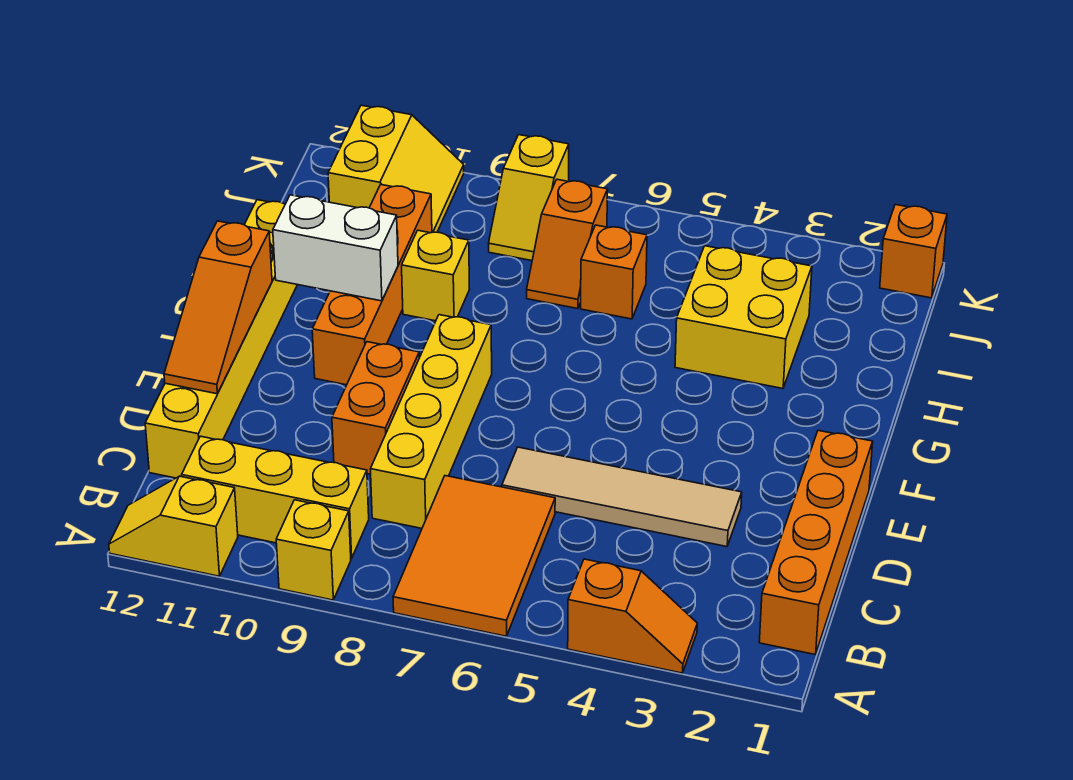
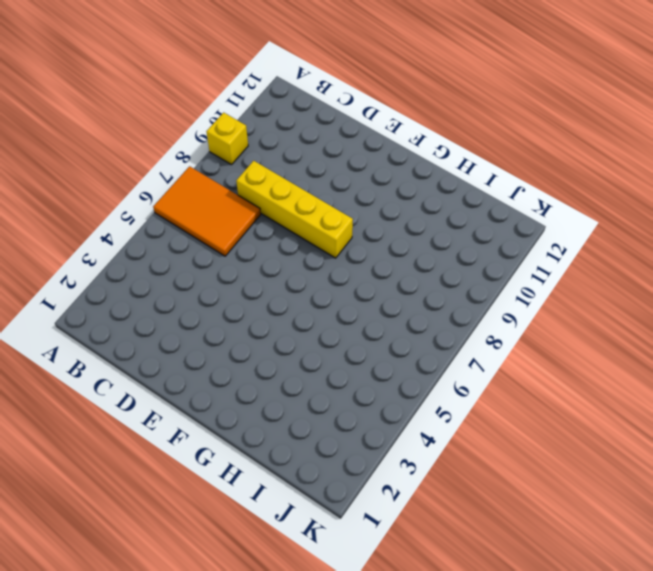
none -> orange 1x2 slope [568,559,697,673]
none -> yellow 1x2 slope [109,476,238,576]
none -> orange 1x4 brick [759,430,873,655]

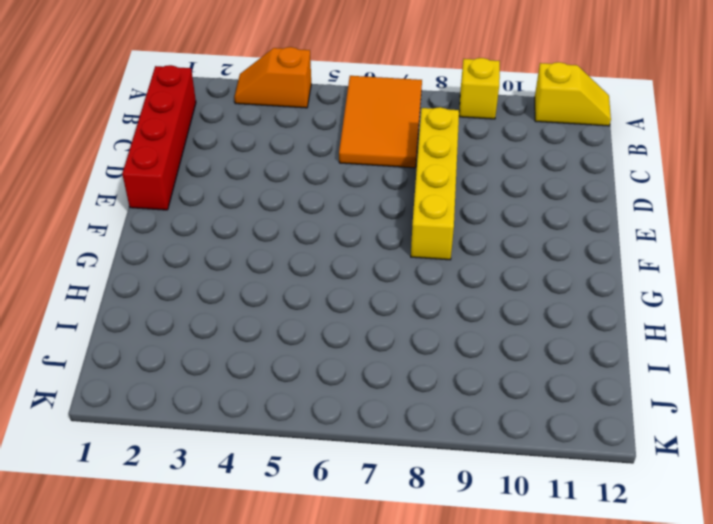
red 1x4 brick [122,65,196,210] -> orange 1x4 brick [759,430,873,655]
none -> yellow 1x3 brick [182,436,369,559]
none -> yellow 1x6 brick [145,200,297,478]
none -> tan 1x4 tile [502,447,742,547]

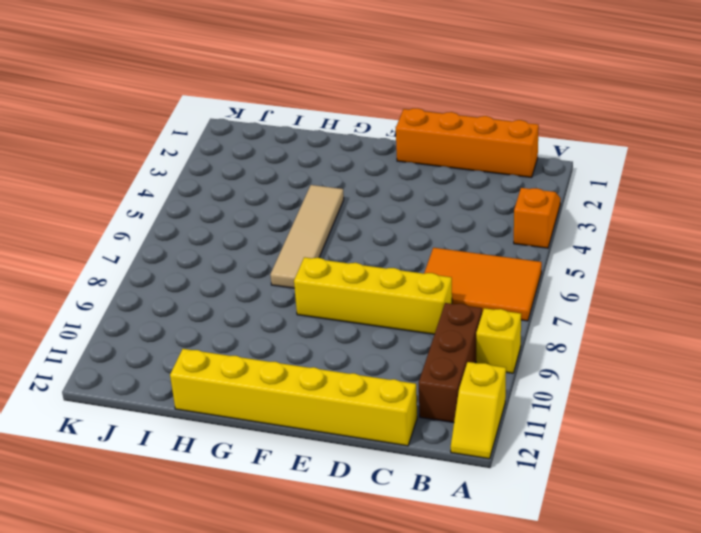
brown 1x3 brick [419,303,482,423] -> yellow 1x3 brick [182,436,369,559]
tan 1x4 tile [270,185,344,288] -> tan 1x4 tile moved to [502,447,742,547]
none -> orange 1x2 brick [332,342,419,474]
none -> orange 1x4 brick [312,185,432,385]
none -> yellow 2x2 brick [675,246,812,389]

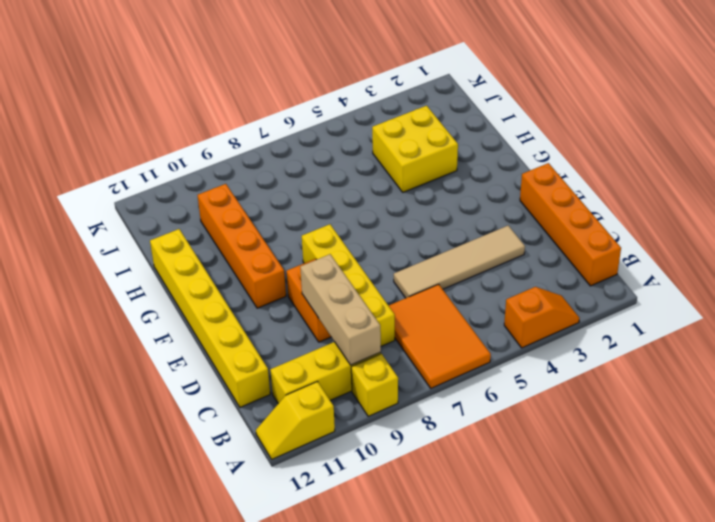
tan 1x3 brick [300,254,381,365] -> none
none -> yellow 1x1 brick [402,230,470,321]
none -> orange 1x1 brick [581,225,647,319]
none -> orange 1x2 slope [527,179,608,309]

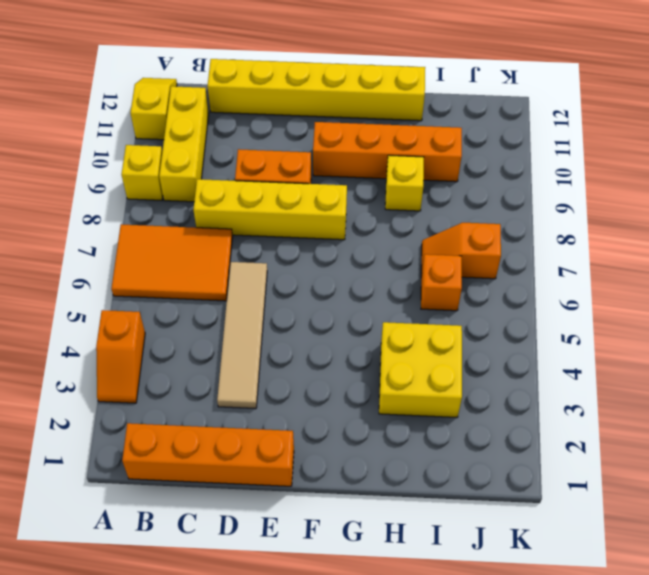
none -> yellow 1x2 slope [488,135,569,261]
none -> yellow 2x2 slope [328,105,464,232]
none -> orange 1x1 brick [880,205,947,298]

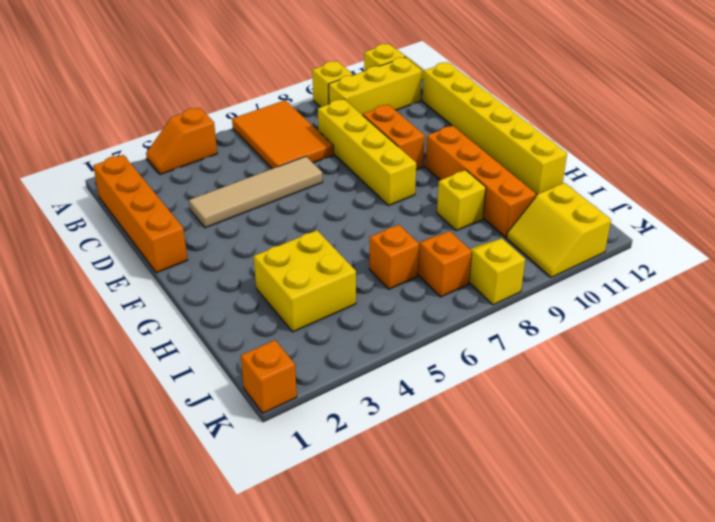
none -> orange 1x3 slope [164,221,272,394]
none -> white 1x2 brick [273,195,398,301]

